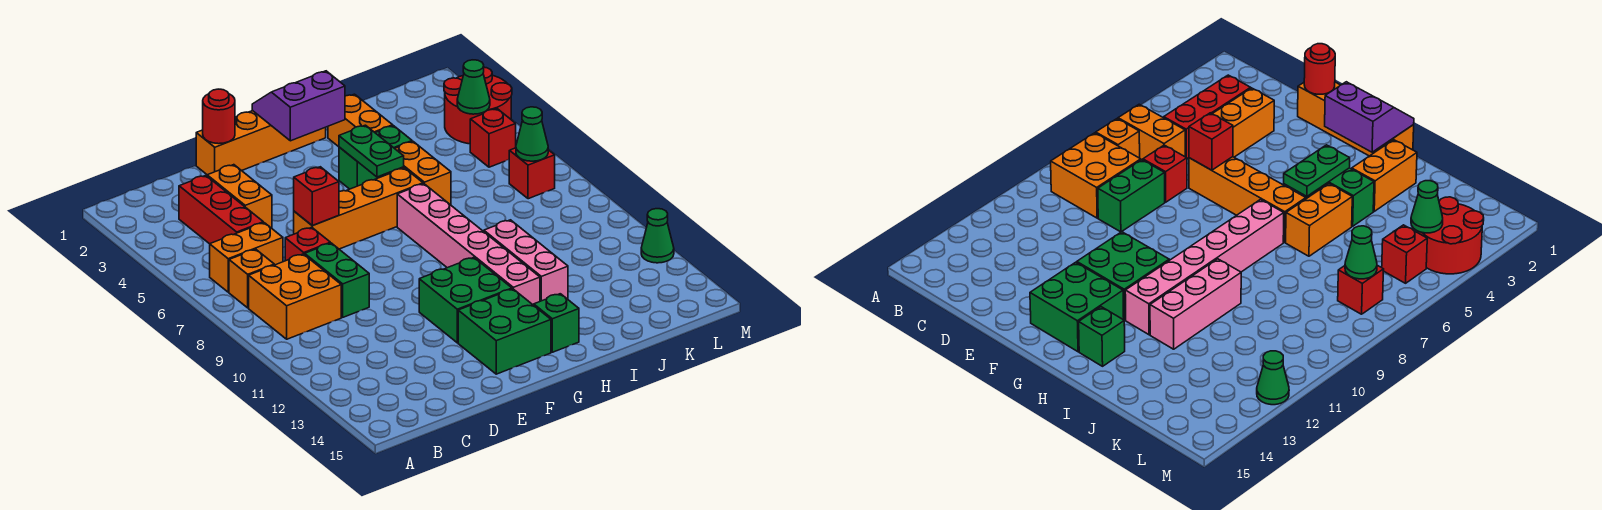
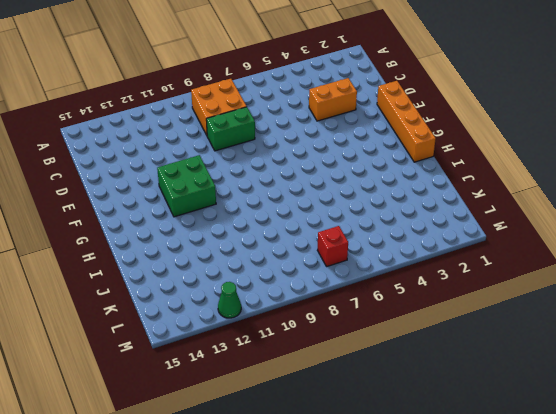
none -> orange 1x2 brick [210,223,283,292]
none -> orange 1x1 brick [229,249,274,308]
none -> red 1x3 brick [179,176,263,244]

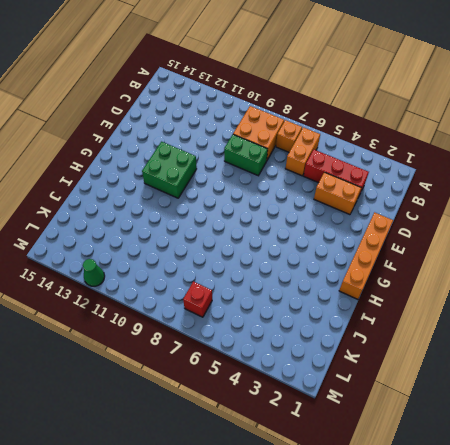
none -> red 1x1 brick [285,227,330,261]
none -> orange 1x4 brick [294,168,423,249]
none -> green 2x2 brick [458,289,551,374]

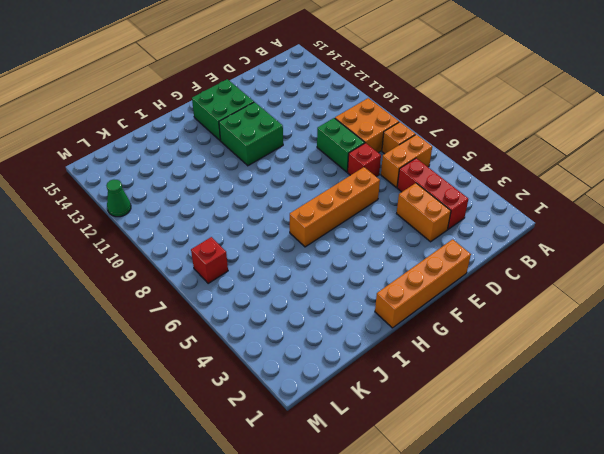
none -> green 1x2 brick [339,126,412,189]
none -> pink 1x6 brick [397,184,540,305]
none -> green 1x1 brick [534,294,579,352]

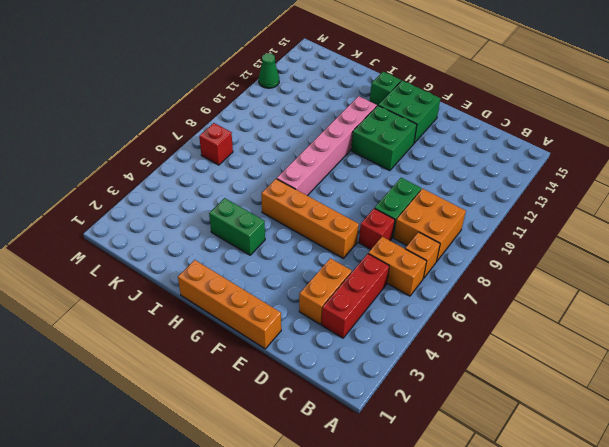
none -> orange 1x2 brick [328,94,393,147]
none -> orange 1x2 brick [386,141,451,205]
none -> pink 1x3 brick [484,220,568,301]

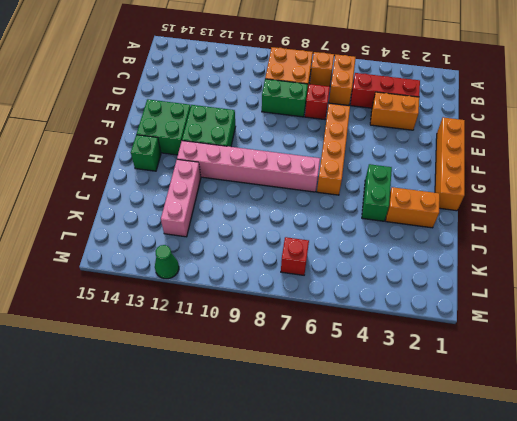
pink 1x3 brick [161,159,201,237] -> pink 1x3 brick turned to [484,220,568,301]
none -> orange 1x2 brick [386,141,451,205]
none -> red 2x2 round brick [444,67,512,144]
none -> red 1x1 brick [470,109,516,167]

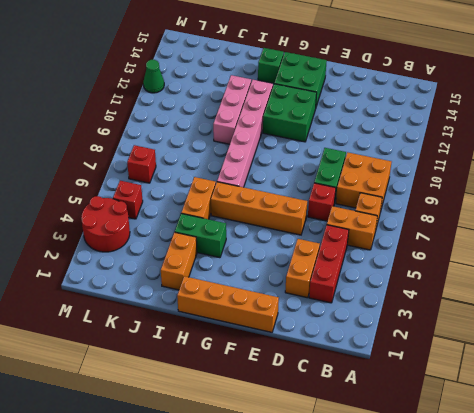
none -> red 1x1 round brick [203,89,235,144]
none -> red 1x1 brick [294,167,339,226]
none -> purple 2x2 slope [252,71,345,141]

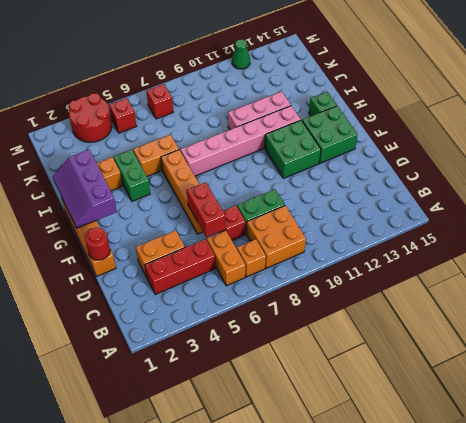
red 1x2 brick [187,182,226,237] -> red 1x1 brick [294,167,339,226]
purple 2x3 slope [53,150,117,228] -> purple 2x2 slope [252,71,345,141]
none -> green 1x2 plate [339,125,404,177]
none -> green 1x1 cone [457,60,490,114]
none -> green 1x1 cone [516,107,548,161]

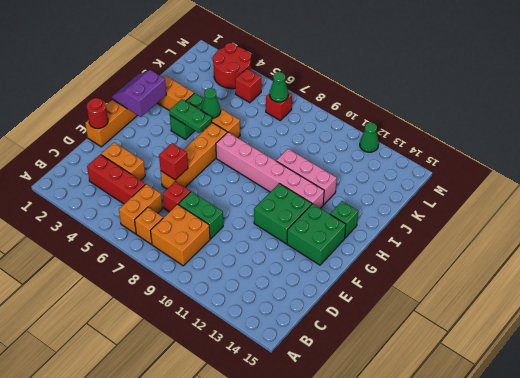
green 1x1 cone [202,88,221,118] -> green 1x1 cone moved to [457,60,490,114]

